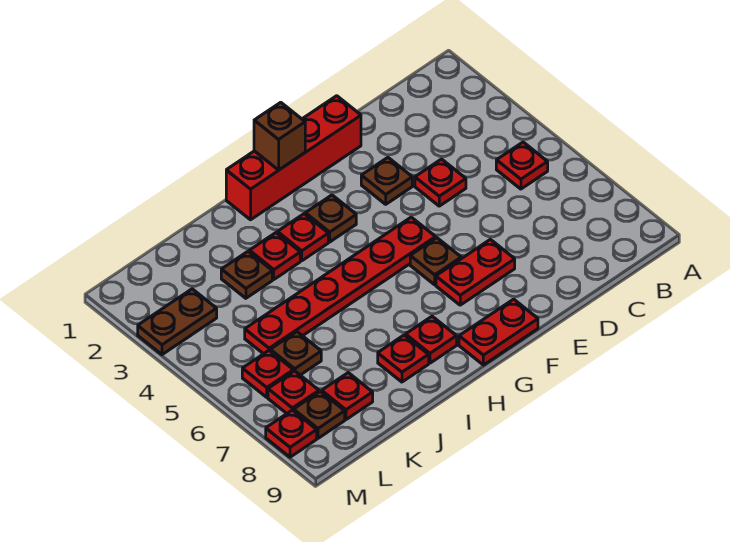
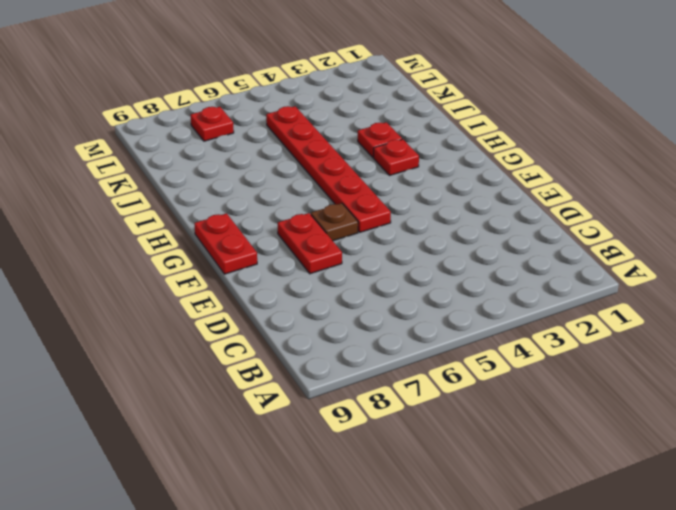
none -> red 1x1 plate [496,142,548,189]
none -> red 1x1 plate [415,159,466,206]
none -> red 1x4 brick [226,96,361,220]

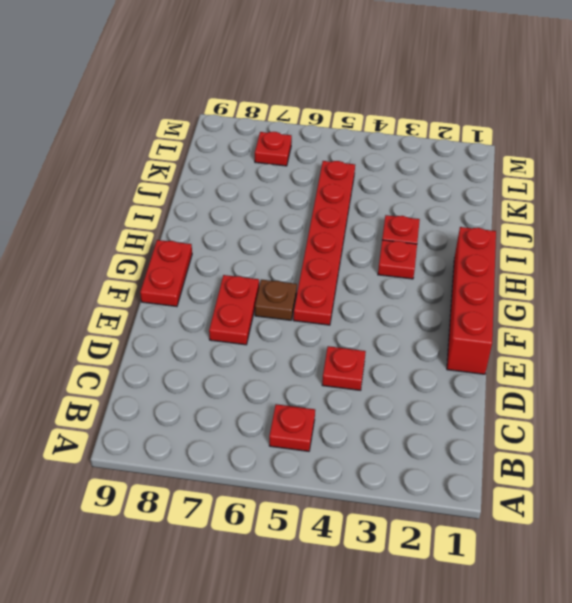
none -> brown 1x1 plate [361,158,412,204]
none -> brown 1x1 plate [305,195,356,242]
none -> red 1x1 plate [406,316,457,363]

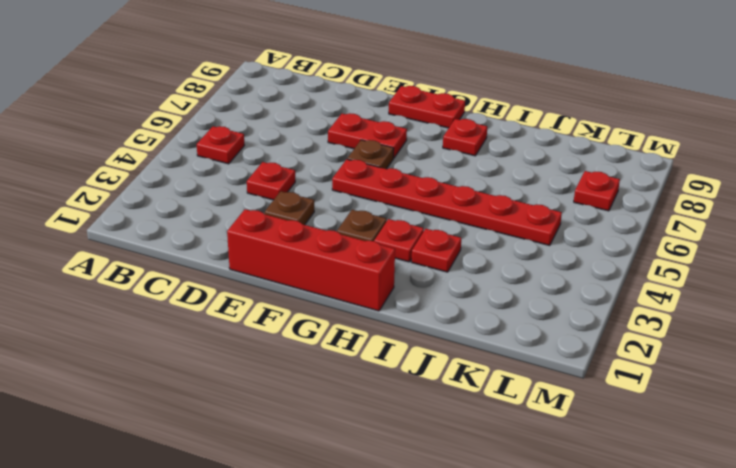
none -> red 1x1 plate [378,335,429,382]
none -> brown 1x1 plate [221,251,272,298]
none -> brown 1x1 plate [270,332,321,375]

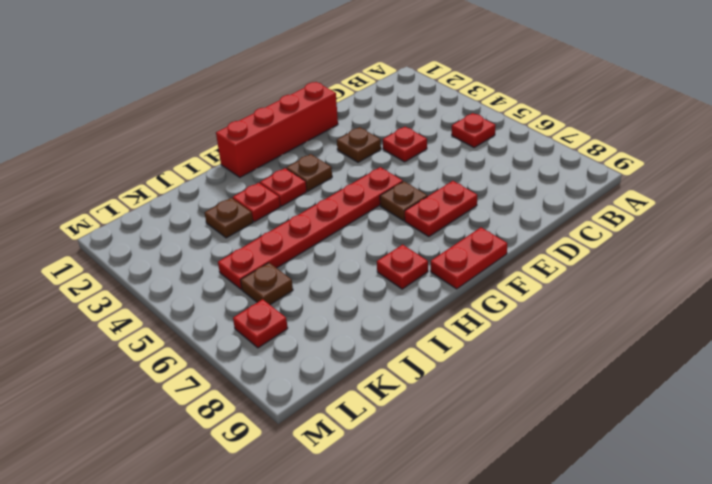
none -> red 1x1 plate [378,335,429,382]
none -> red 1x1 plate [322,373,373,420]
none -> brown 1x2 plate [138,289,217,355]

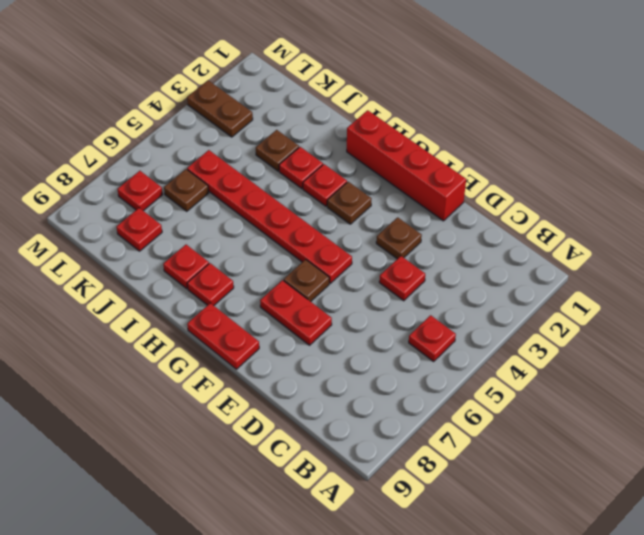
none -> red 1x1 plate [242,351,293,397]
none -> brown 1x1 plate [294,391,345,438]
none -> red 1x1 plate [266,410,317,457]

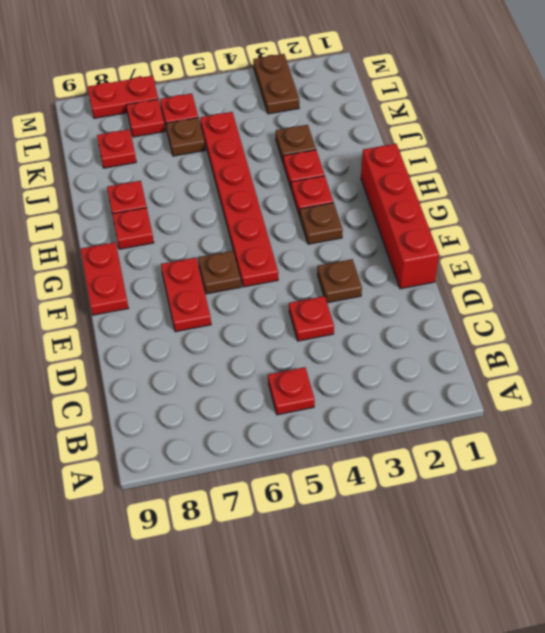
red 1x2 plate [88,76,158,118] -> red 1x1 plate [266,410,317,457]
none -> brown 1x1 plate [294,391,345,438]
none -> brown 1x1 brick [254,102,305,170]

